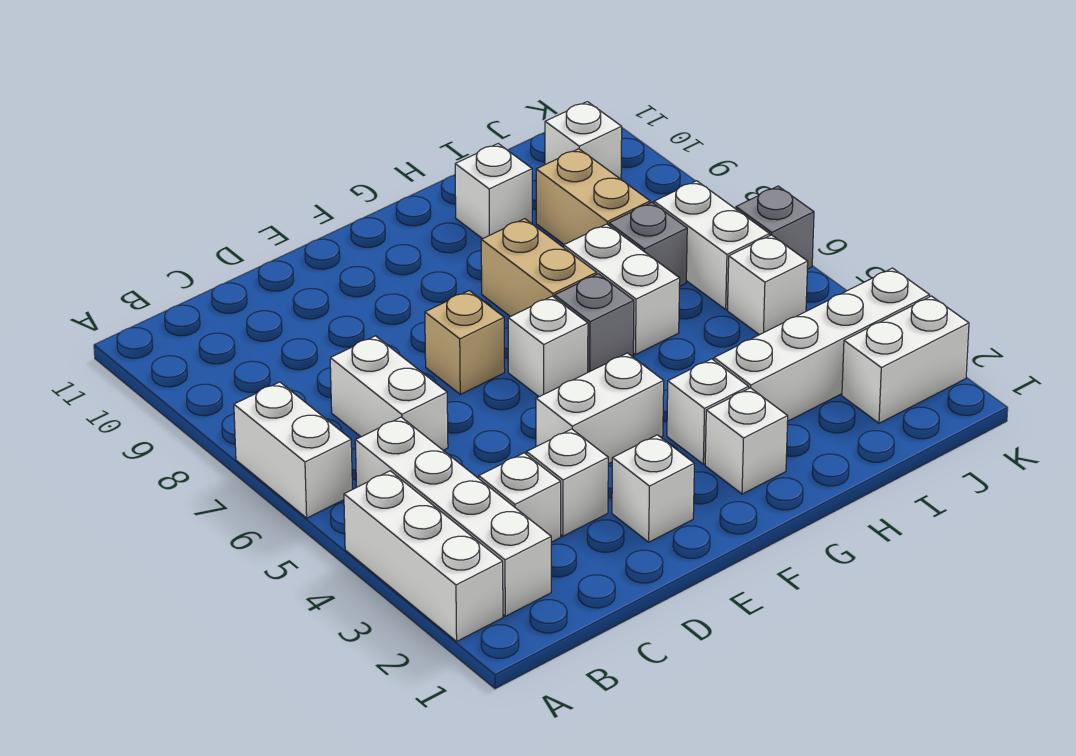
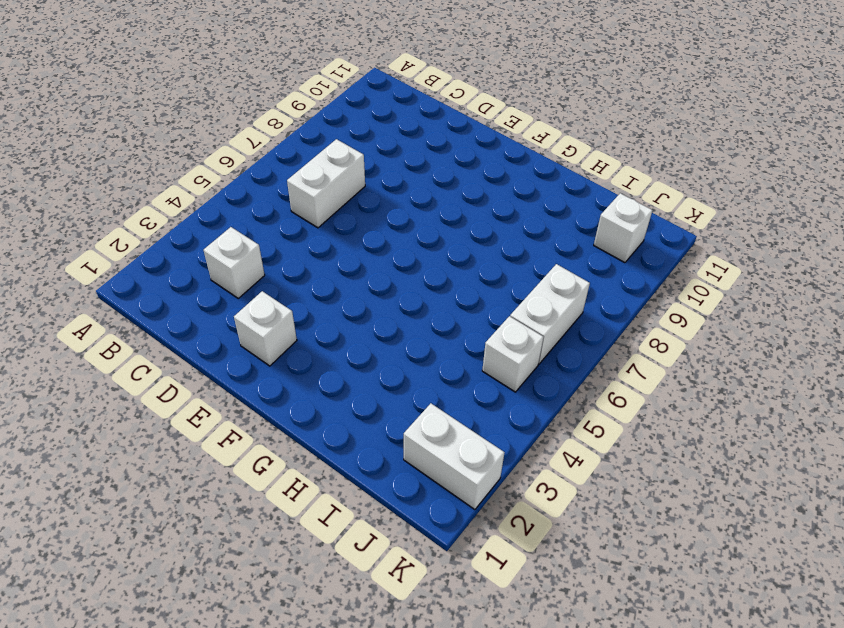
none -> white 1x3 brick [344,471,503,641]
none -> white 1x2 brick [234,382,352,518]
none -> white 1x4 brick [355,417,551,616]

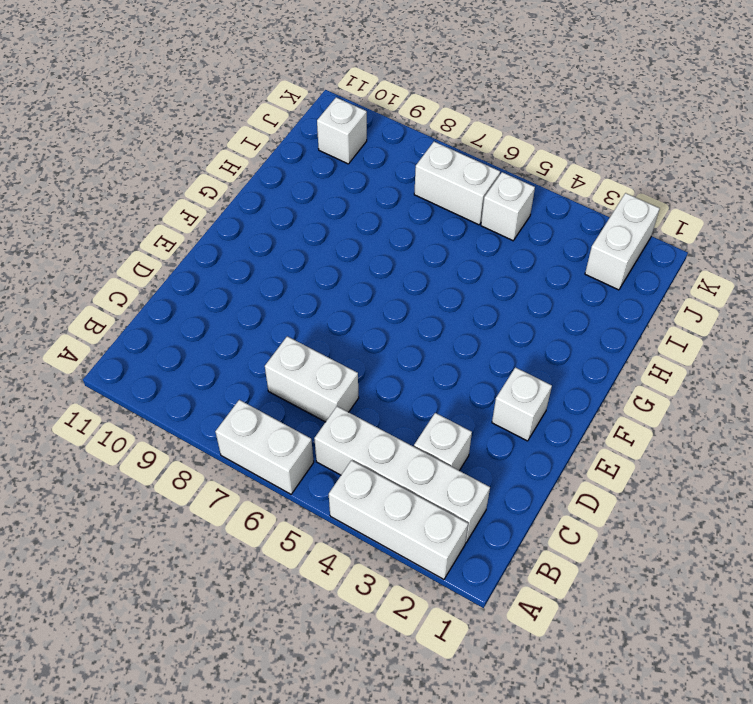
none -> white 1x1 brick [527,429,608,536]
none -> white 1x2 brick [536,353,664,464]
none -> tan 1x1 brick [425,291,505,394]

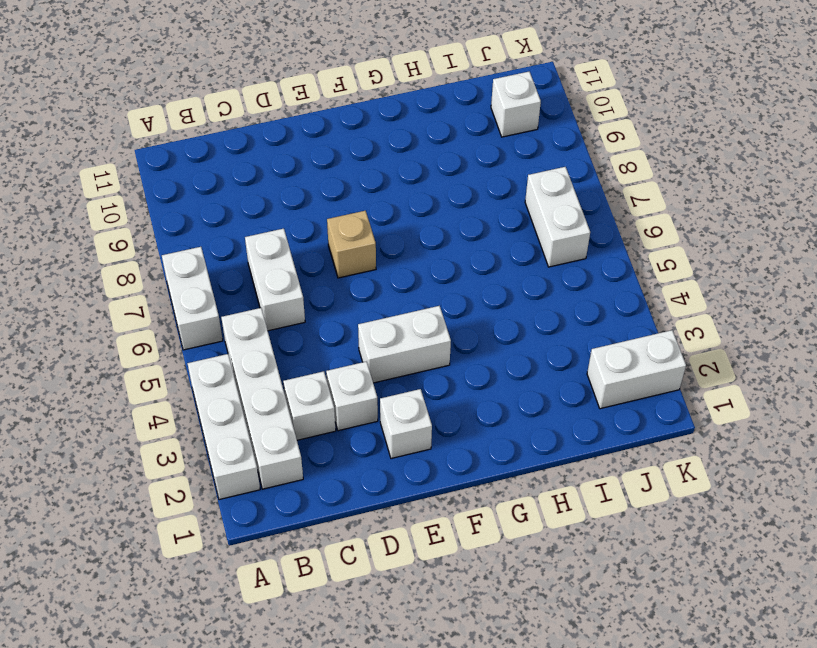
none -> white 1x1 brick [508,296,588,397]
none -> white 1x1 brick [705,388,788,494]
none -> white 1x1 brick [667,359,749,464]

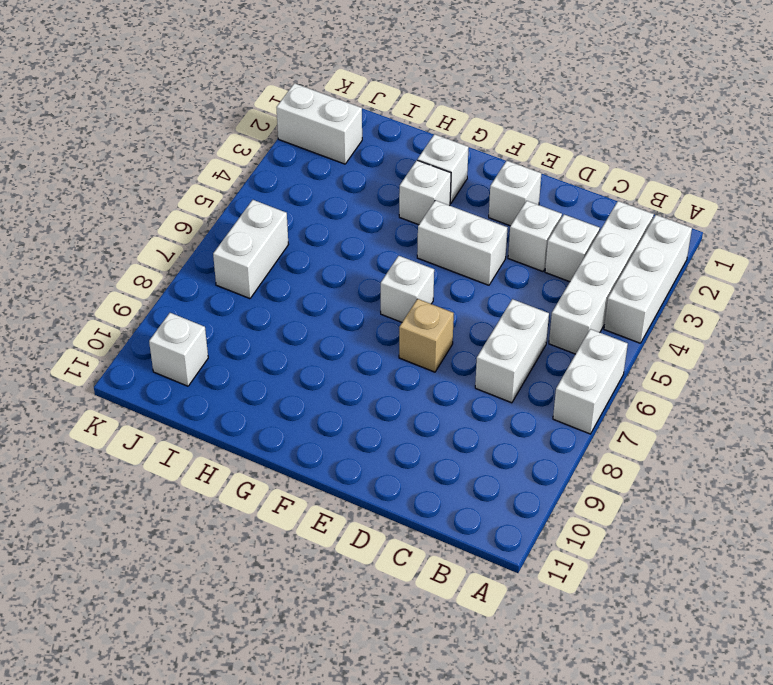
none -> grey 1x1 brick [555,274,634,372]
none -> tan 1x2 brick [481,219,597,317]
none -> white 1x4 brick [714,268,930,421]

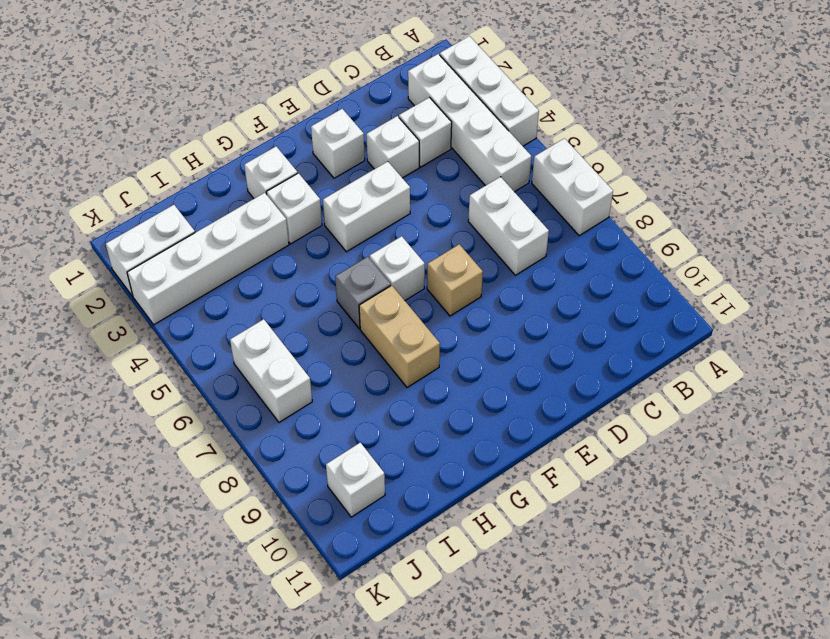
none -> white 1x2 brick [564,224,680,354]
none -> white 1x1 brick [455,144,532,239]
none -> grey 1x1 brick [609,202,687,287]

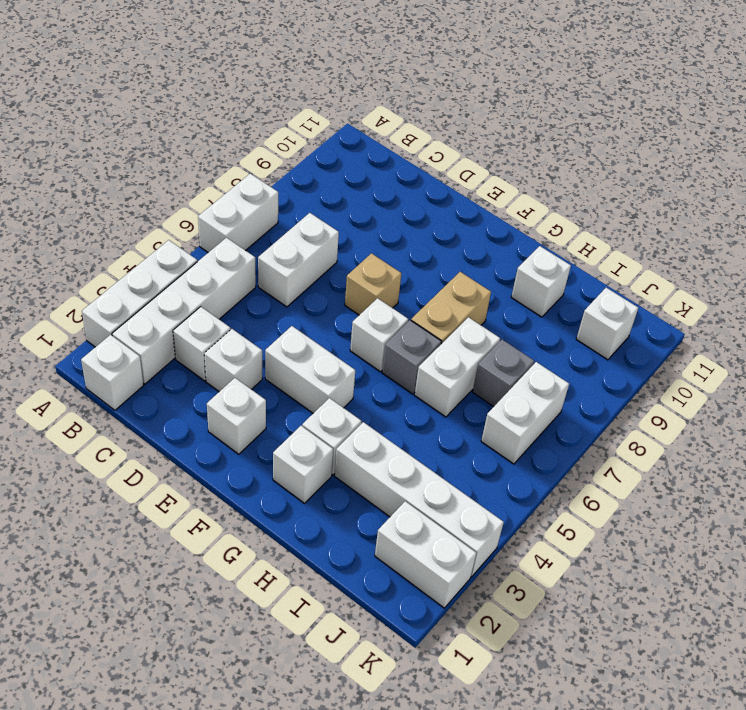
white 1x1 brick [81,335,144,410] -> white 1x1 brick moved to [728,235,808,335]
none -> tan 1x2 brick [536,149,650,244]
none -> grey 1x1 brick [736,186,814,269]

